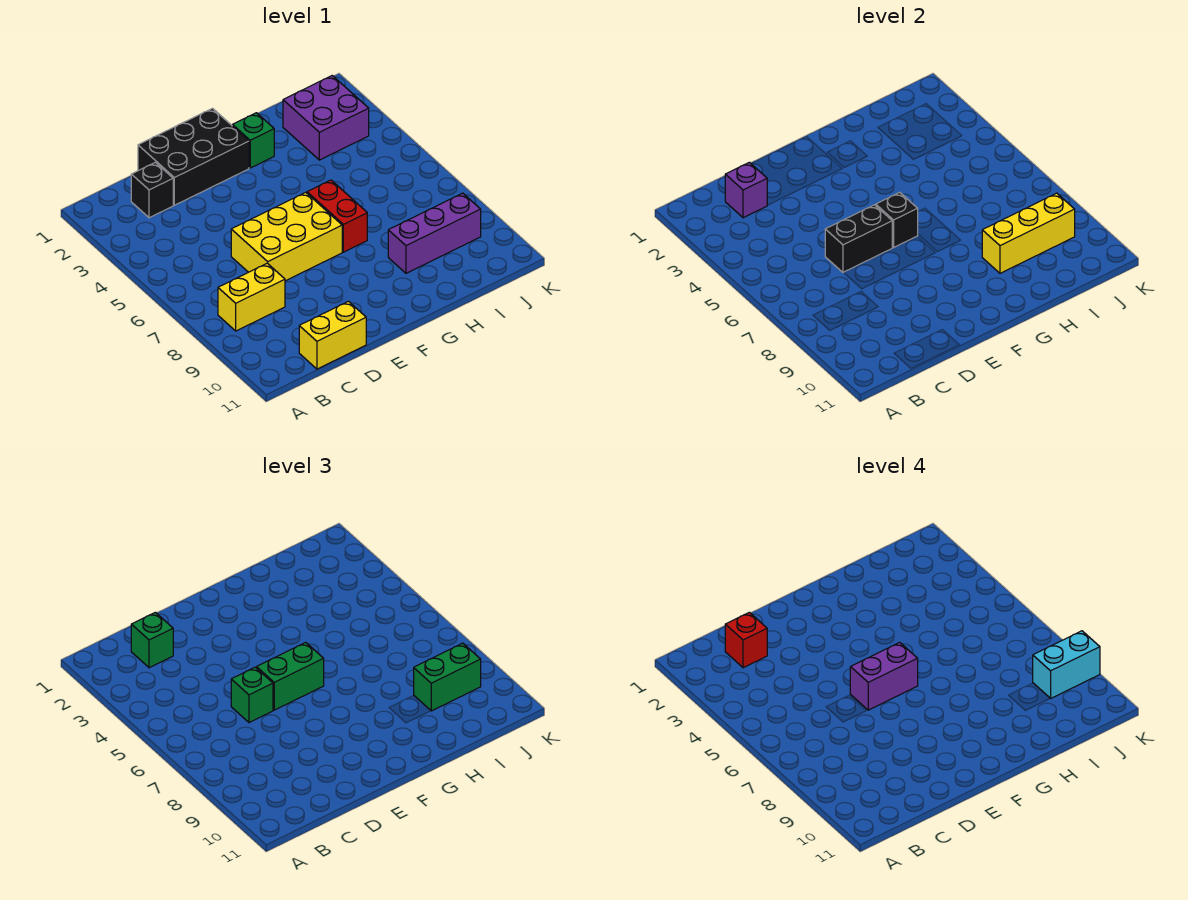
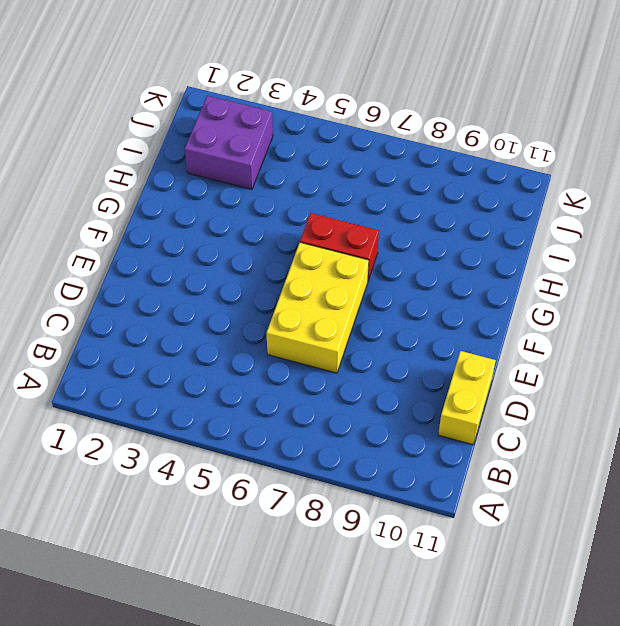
none -> yellow 1x2 brick [218,263,285,331]
none -> black 1x1 brick [131,162,173,218]
none -> black 2x3 brick [138,108,249,205]

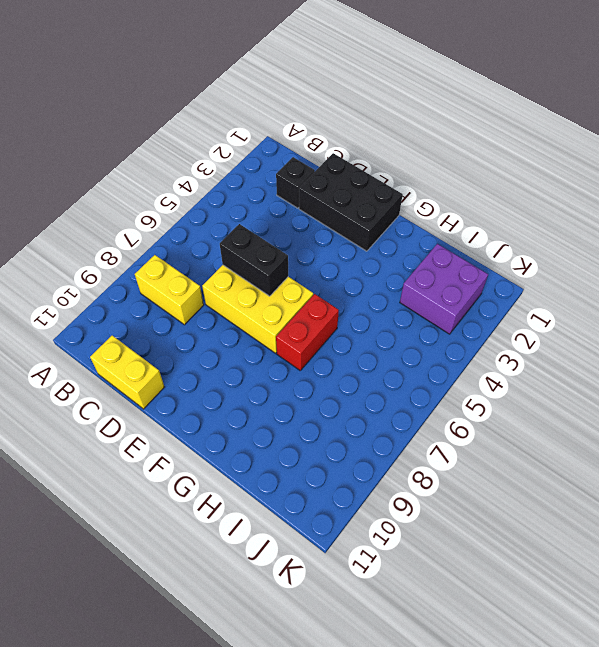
none -> green 1x1 brick [232,113,274,168]
none -> purple 1x3 brick [388,193,481,273]
none -> purple 1x1 brick [725,162,767,218]

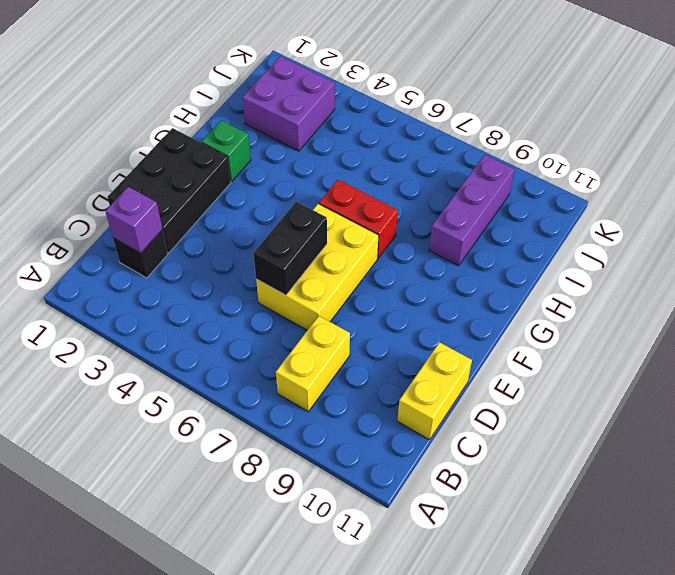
none -> black 1x1 brick [876,192,918,247]
none -> yellow 1x3 brick [982,193,1075,273]
none -> green 1x1 brick [131,612,173,668]

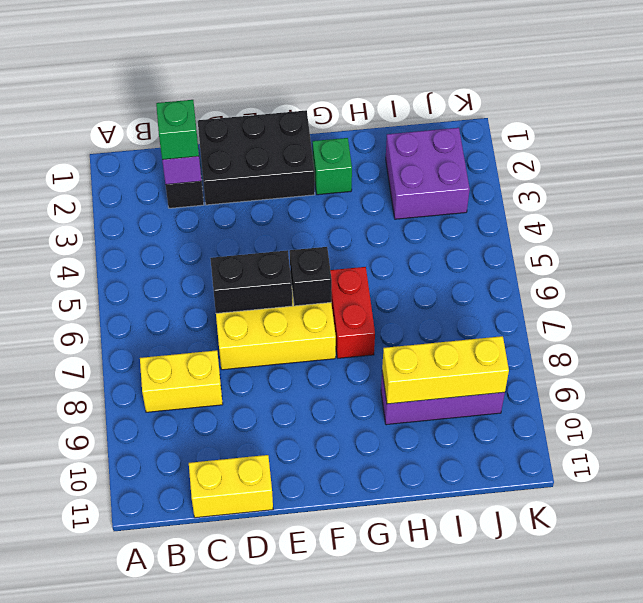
none -> green 1x1 brick [231,667,273,723]
none -> green 1x2 brick [256,642,324,710]
none -> green 1x2 brick [414,643,481,711]

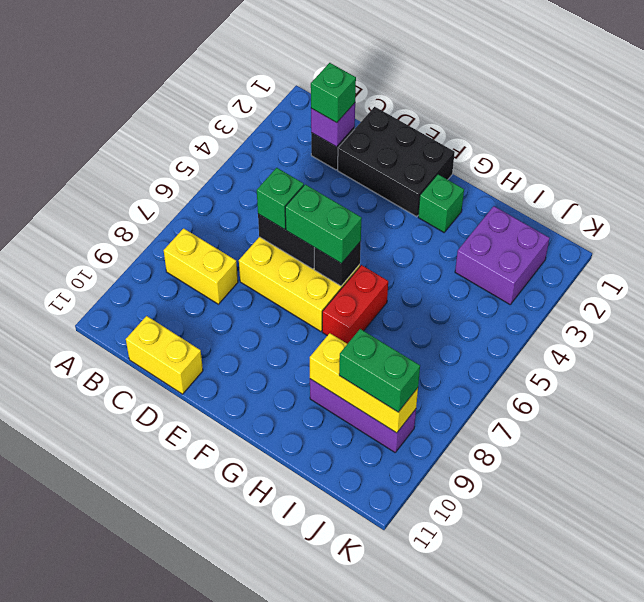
none -> red 1x1 brick [725,612,767,668]
none -> purple 1x2 brick [850,642,918,710]
none -> cyan 1x2 brick [1033,631,1100,699]

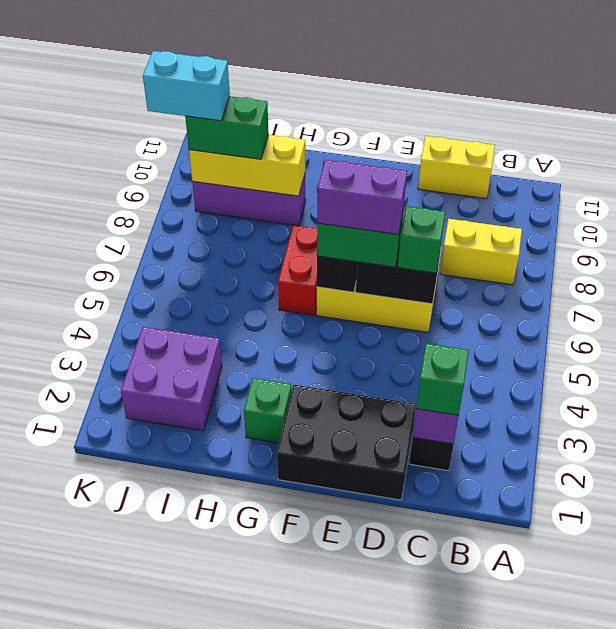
none -> red 1x1 brick [725,612,767,668]

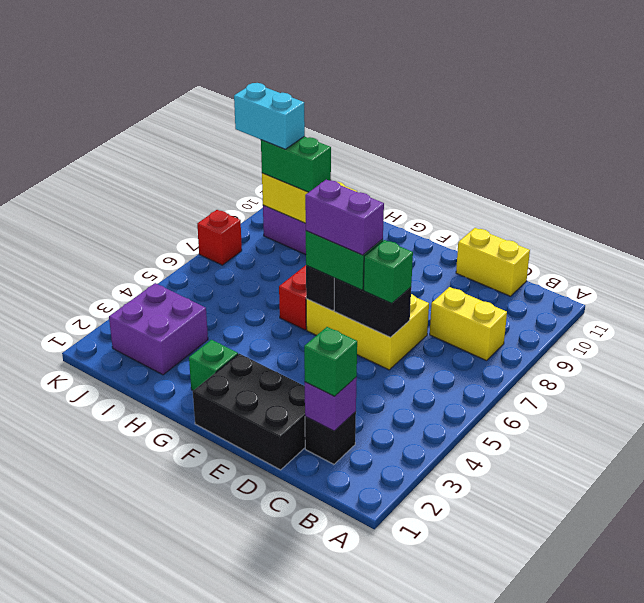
red 1x1 brick [197,210,242,265] -> red 1x1 brick moved to [725,612,767,668]

